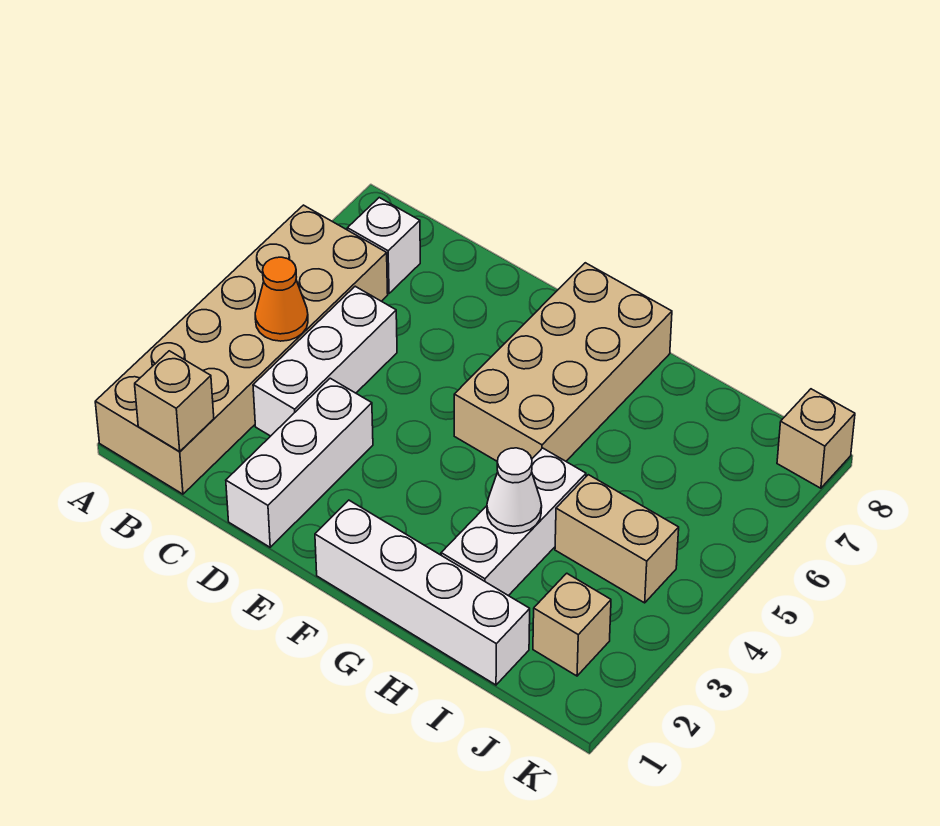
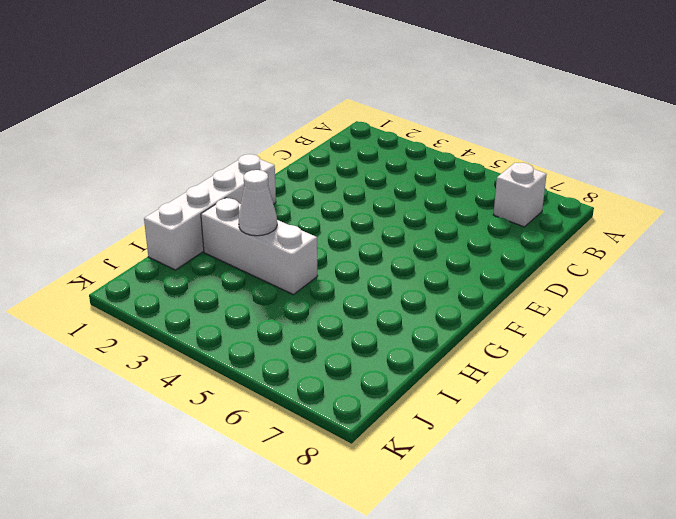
none -> tan 2x6 brick [95,205,388,494]
none -> white 1x3 brick [253,286,397,436]
none -> white 1x3 brick [226,378,373,547]

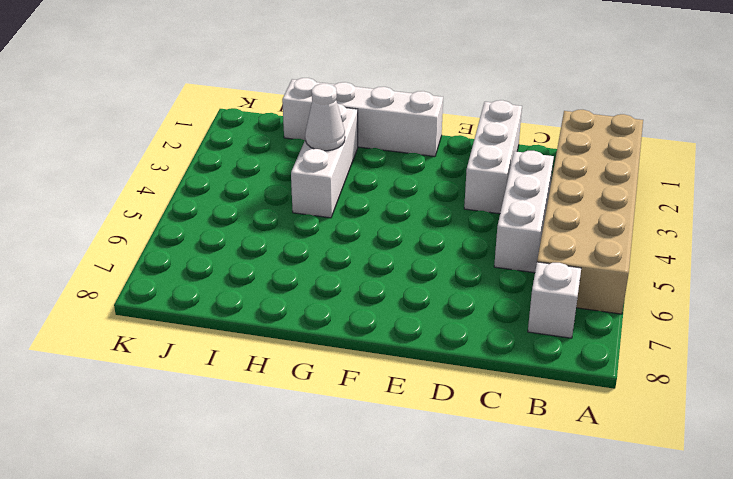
none -> tan 2x4 brick [454,263,672,461]
none -> tan 1x2 brick [555,475,679,603]
none -> tan 1x1 brick [533,573,611,676]

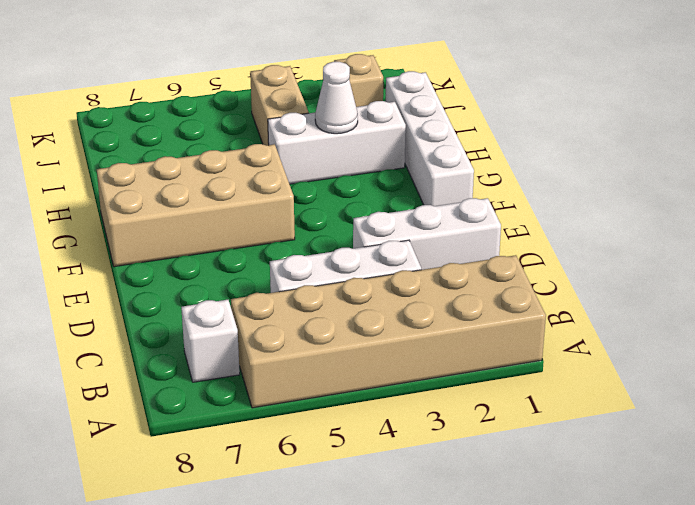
none -> tan 1x1 brick [777,389,855,488]
none -> tan 1x1 brick [135,351,214,451]
none -> orange 1x1 cone [255,257,308,341]

